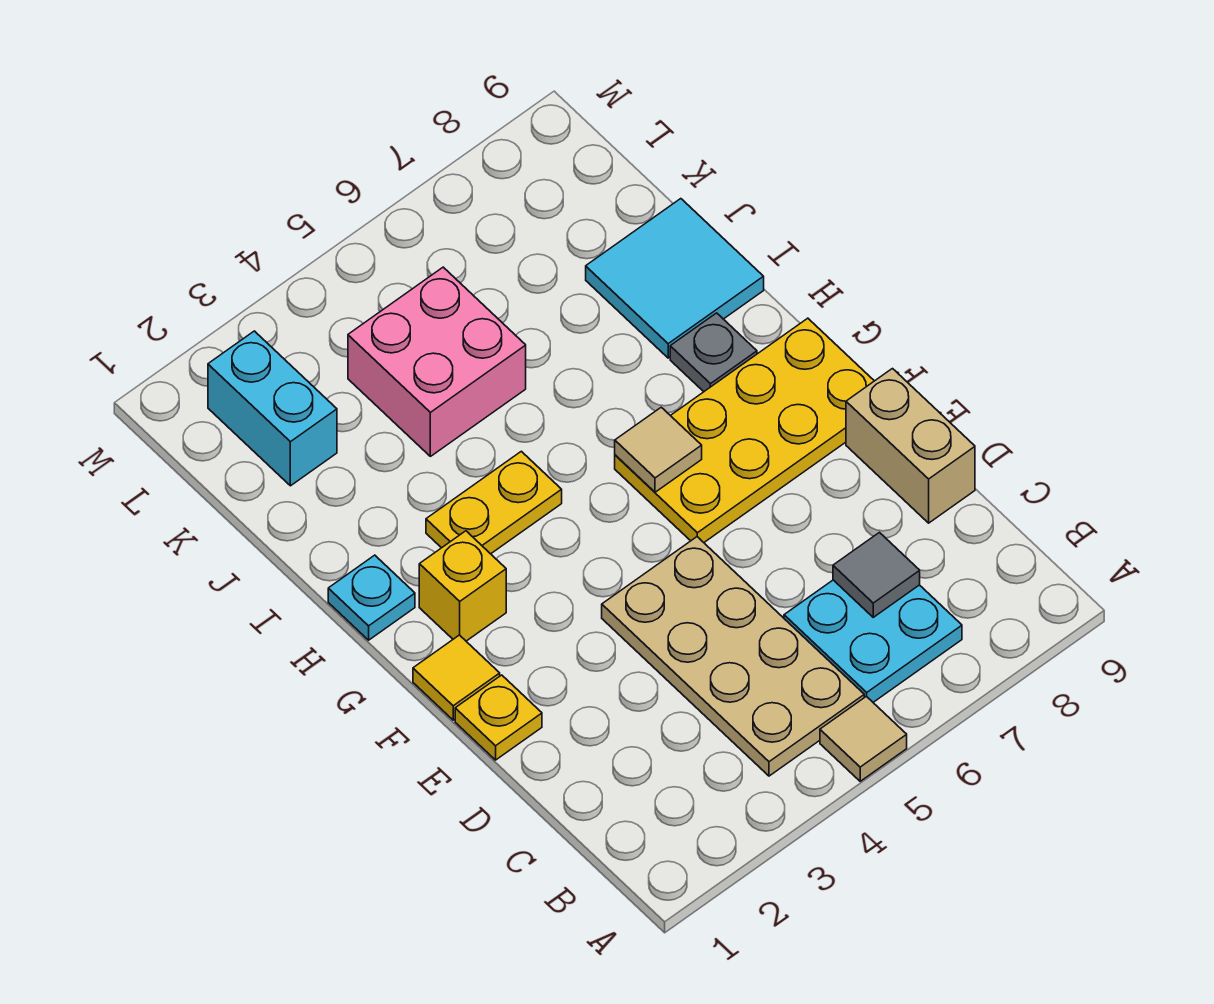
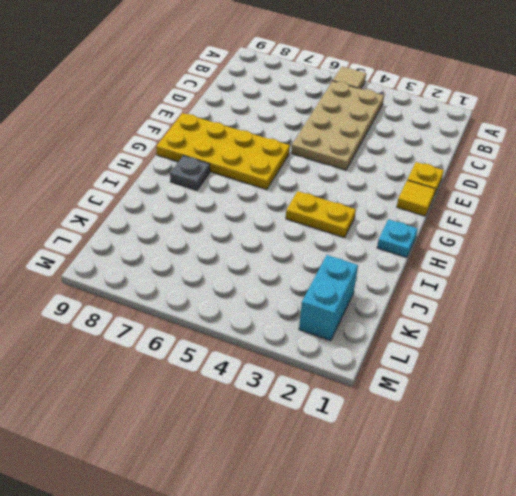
none -> cyan 2x2 plate [784,580,962,702]
none -> tan 1x2 brick [846,369,975,523]
none -> yellow 1x1 brick [419,531,506,641]

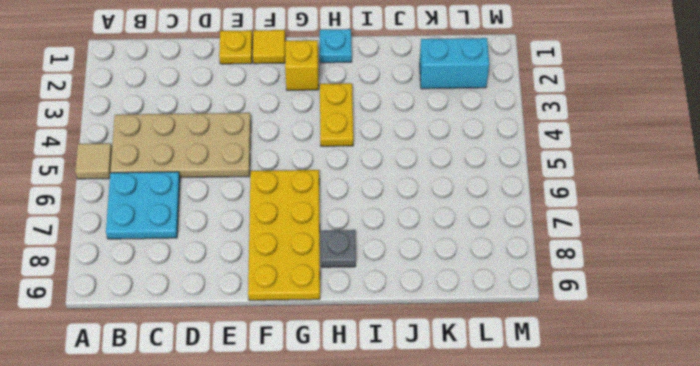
none -> tan 1x2 brick [846,369,975,523]
none -> cyan 2x2 tile [586,199,764,358]
none -> pink 2x2 brick [348,267,526,456]

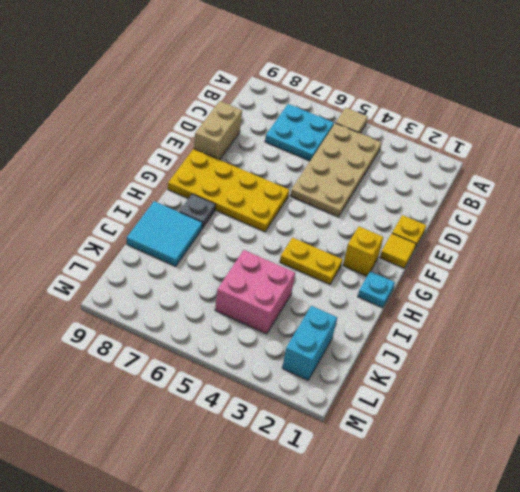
none -> grey 1x1 tile [833,532,920,617]
none -> tan 1x1 tile [615,407,702,492]

